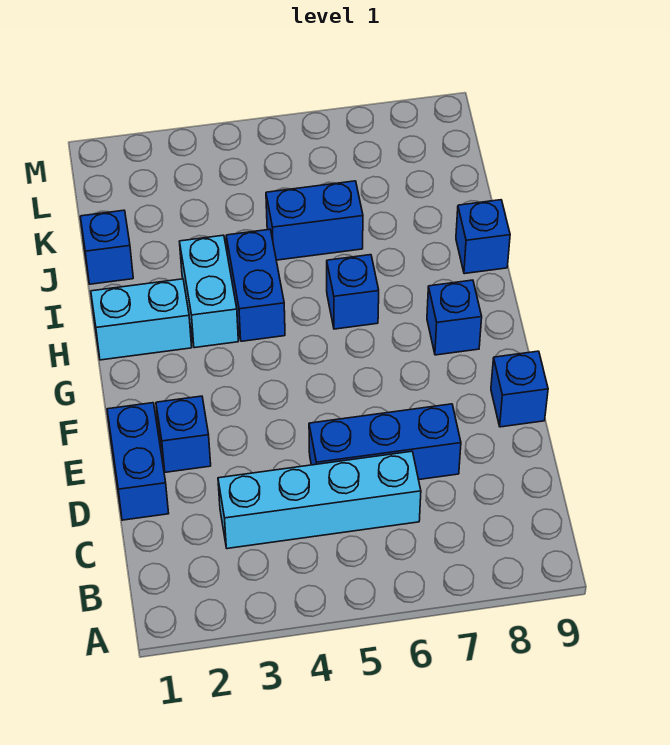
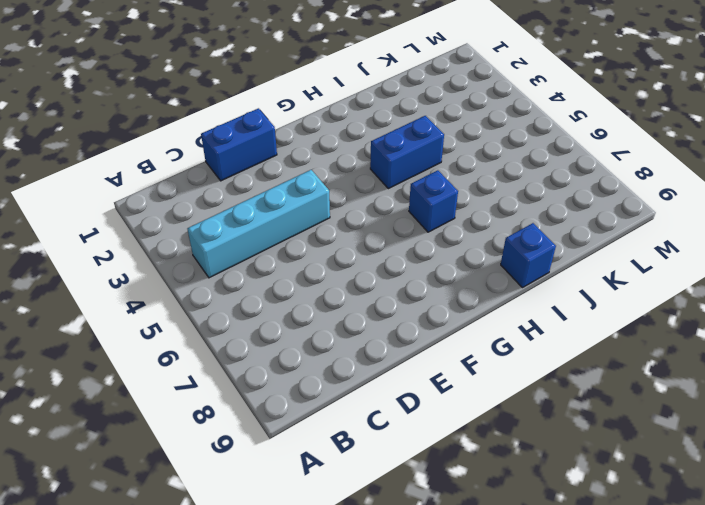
cyan 1x4 brick [187,170,330,278] -> cyan 1x4 brick turned to [218,451,421,549]
none -> blue 1x3 brick [309,404,461,480]
none -> blue 1x1 brick [156,396,211,472]
none -> blue 1x1 brick [491,351,548,427]

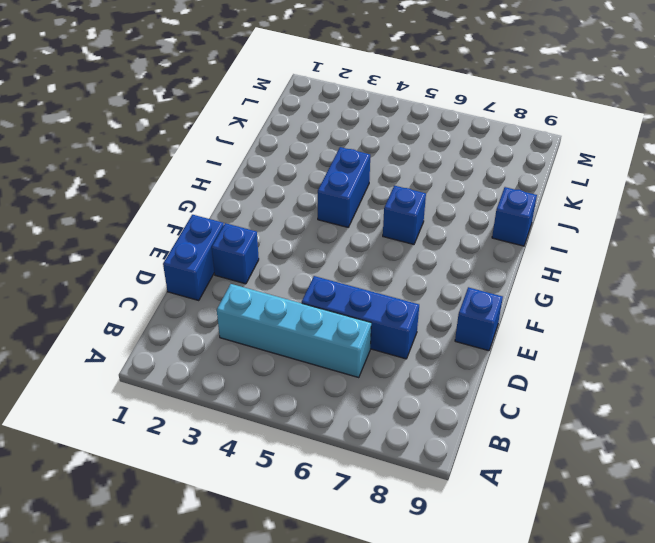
none -> blue 1x1 brick [427,280,482,355]
none -> cyan 1x2 brick [91,279,192,360]
none -> cyan 1x2 brick [179,235,238,348]

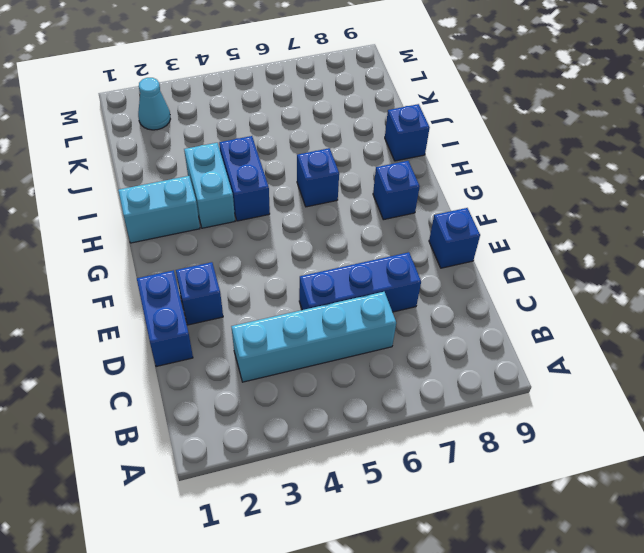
cyan 1x1 cone [138,78,170,130] -> none
none -> blue 1x1 brick [80,210,133,284]
none -> blue 1x2 brick [266,181,363,260]

